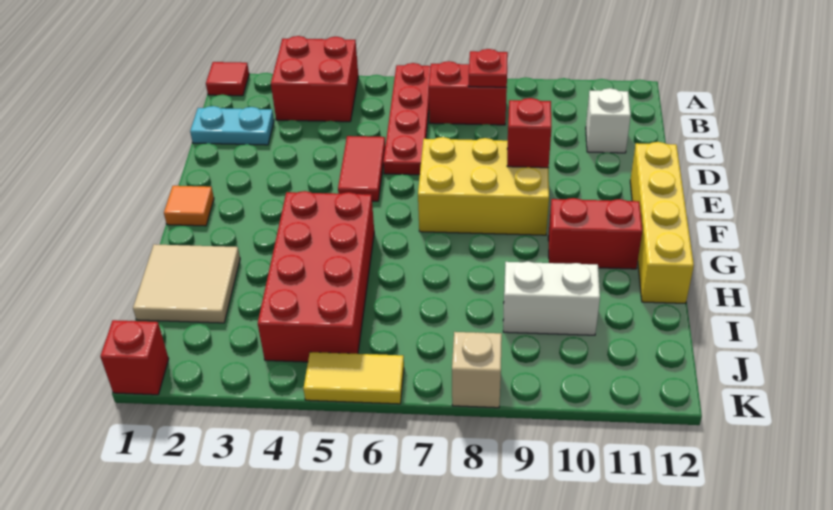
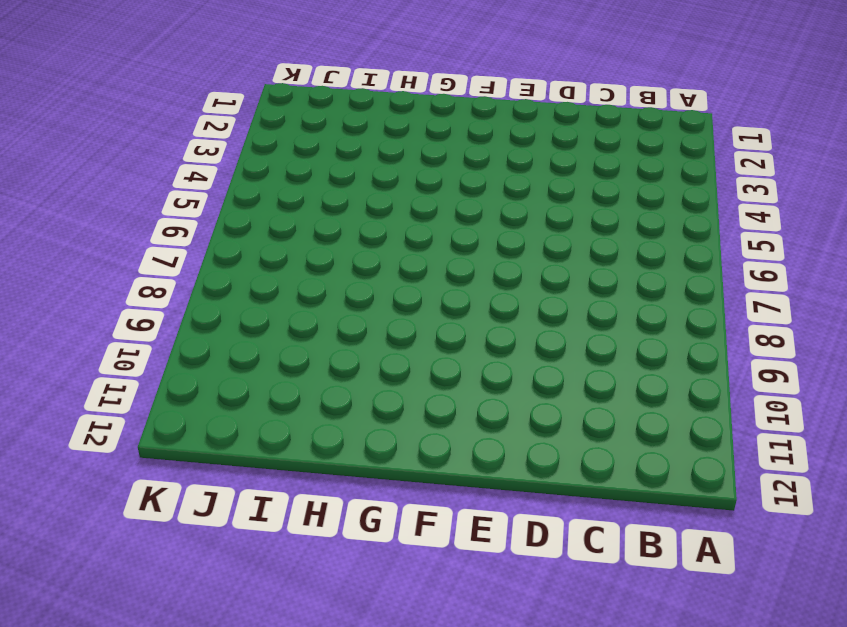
none -> red 1x1 tile [206,62,249,96]
none -> red 2x2 brick [271,36,358,122]
none -> red 1x4 plate [383,63,431,175]

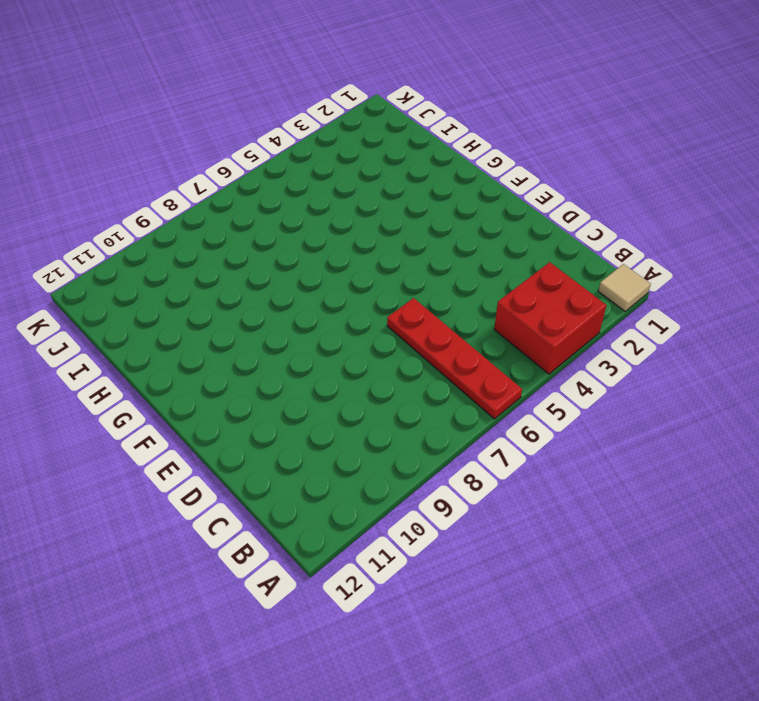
tan 1x1 tile [598,264,651,311] -> red 1x1 tile [206,62,249,96]
none -> red 1x2 brick [429,61,507,125]
none -> cyan 1x2 plate [190,106,274,145]
none -> white 1x1 brick [586,88,631,153]

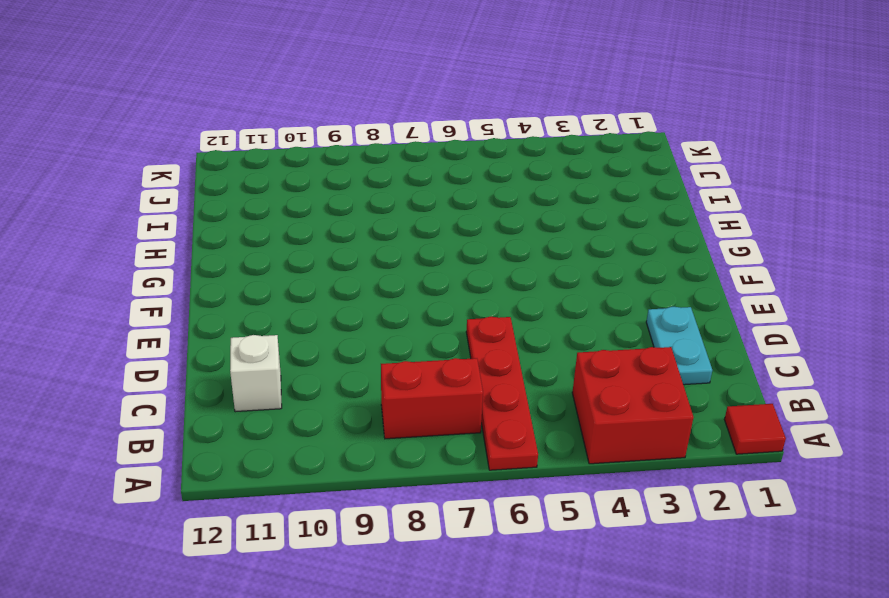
cyan 1x2 plate [646,307,712,385] -> cyan 1x2 plate turned to [190,106,274,145]
none -> red 1x2 tile [338,136,385,201]
none -> yellow 2x3 brick [418,137,549,235]
none -> yellow 1x4 brick [630,142,694,303]

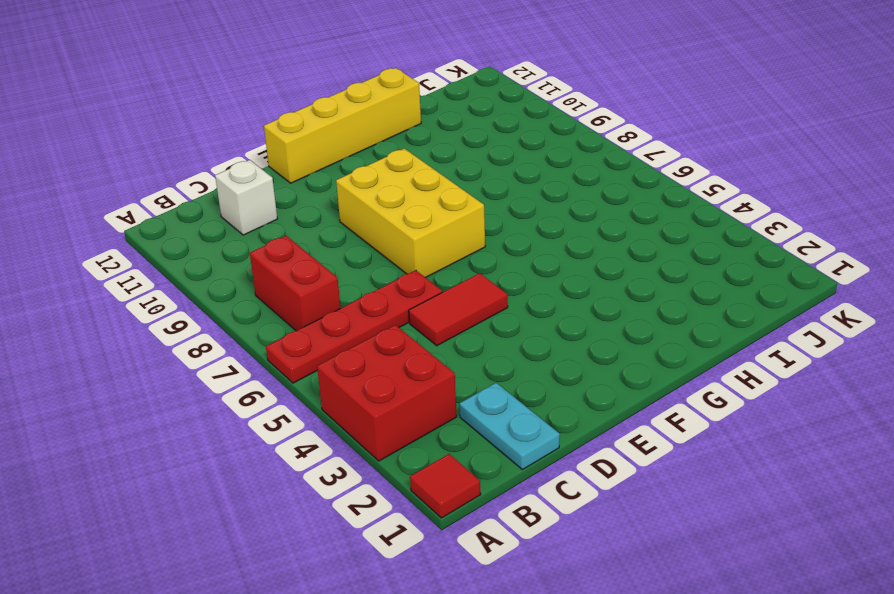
none -> orange 1x1 tile [164,186,214,226]
none -> red 2x4 brick [258,191,374,362]
none -> red 1x2 brick [548,198,642,269]

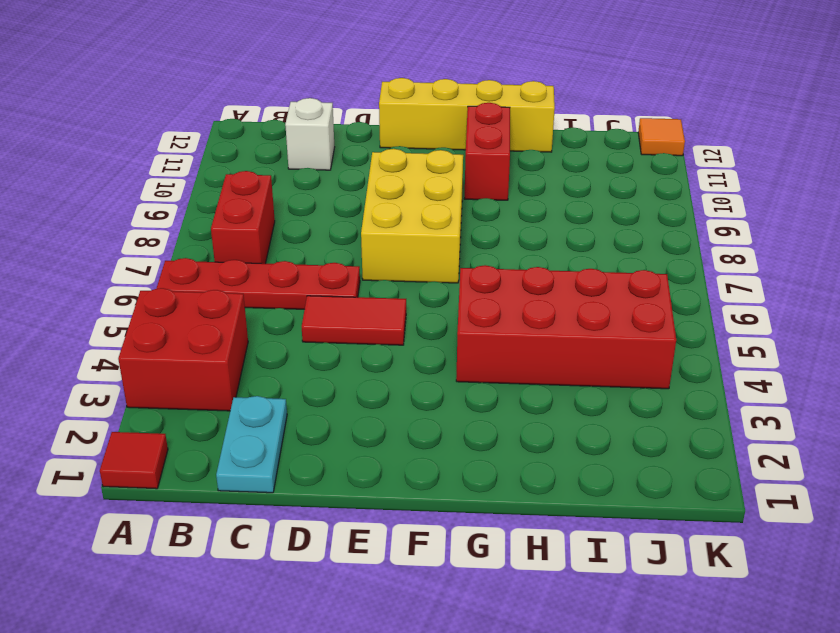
orange 1x1 tile [638,118,685,156] -> orange 1x1 tile moved to [164,186,214,226]
none -> tan 2x2 tile [133,244,240,323]
none -> white 1x2 brick [503,261,600,335]
none -> red 1x1 brick [100,320,169,395]

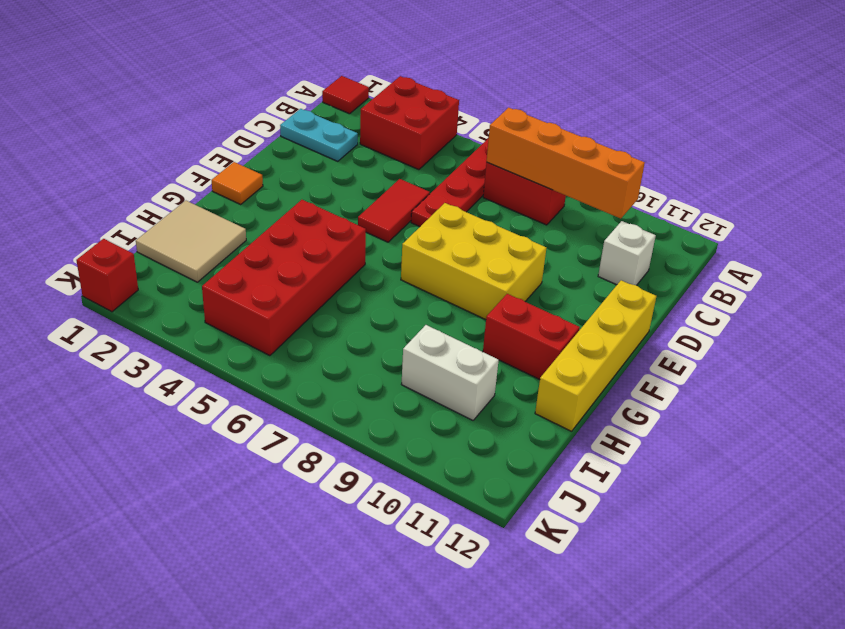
orange 1x4 brick [487,107,645,219] -> red 1x1 plate [468,49,508,87]
none -> yellow 1x2 tile [303,352,404,404]
none -> tan 1x1 brick [452,332,502,408]
none -> red 1x1 brick [507,98,552,168]

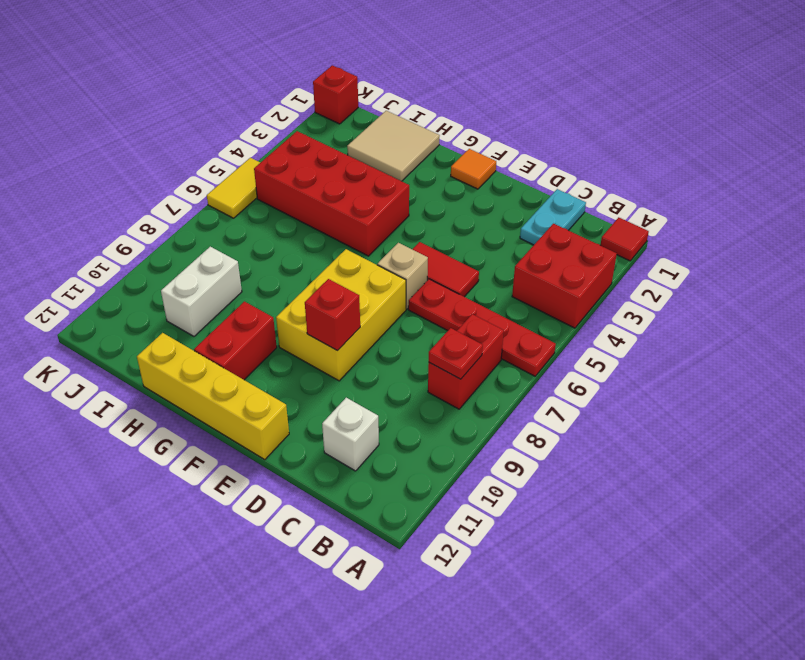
tan 1x1 brick [377,243,428,309] -> tan 1x1 brick moved to [452,332,502,408]

